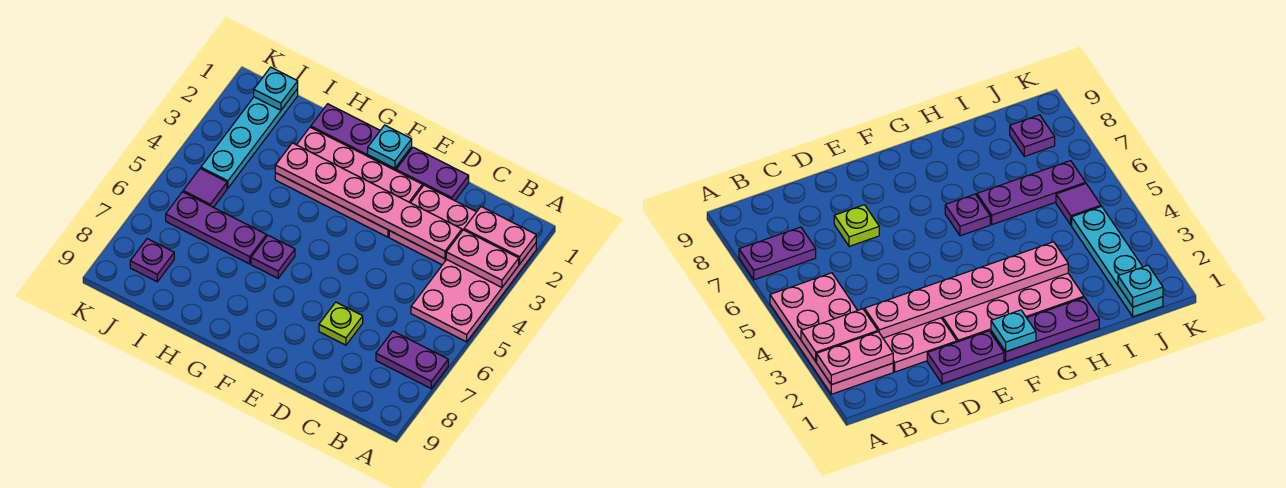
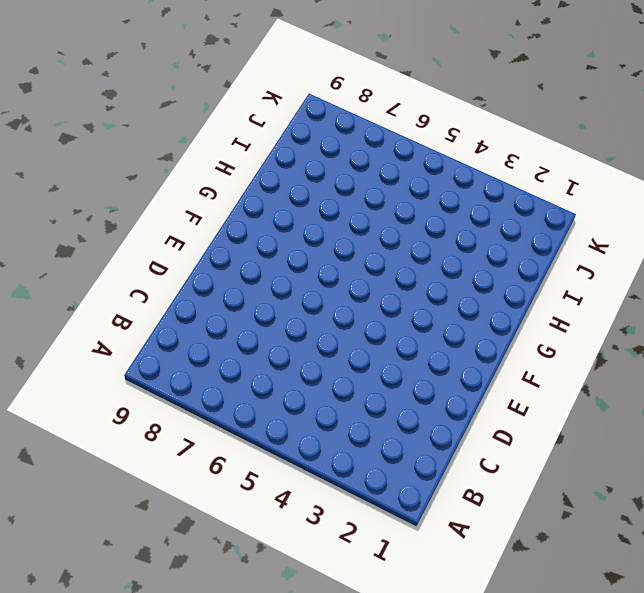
none -> pink 2x4 plate [411,243,536,342]
none -> purple 1x2 plate [376,331,448,389]
none -> pink 2x2 plate [389,185,476,265]

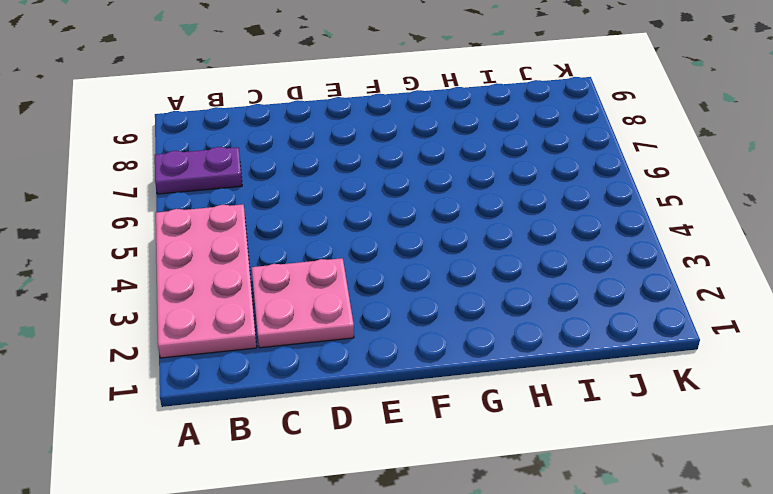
none -> purple 1x2 plate [396,147,469,201]
none -> lime 1x1 plate [319,302,363,345]
none -> pink 2x4 plate [275,127,423,237]

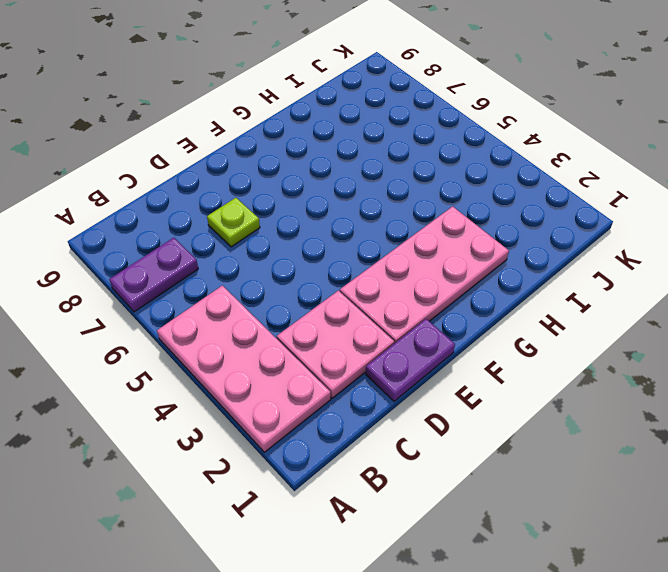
none -> purple 1x3 plate [311,104,412,171]
none -> purple 1x1 plate [251,235,295,278]
none -> purple 1x3 plate [166,192,266,264]

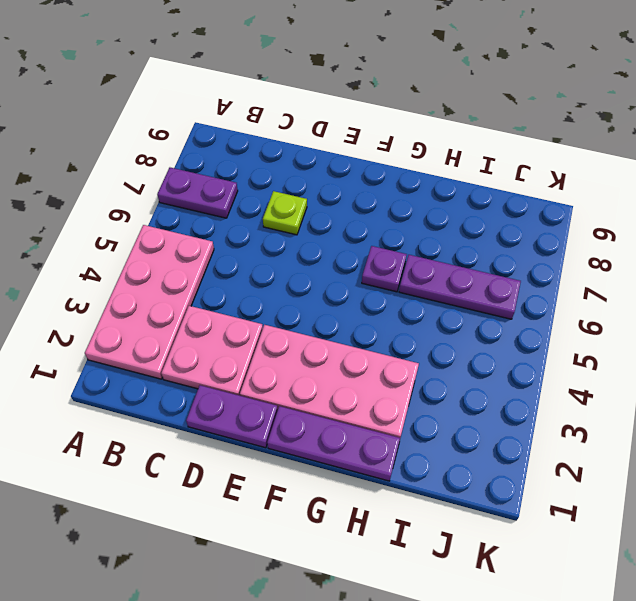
none -> cyan 1x4 plate [201,89,298,188]
none -> purple 1x1 tile [183,169,227,207]
none -> purple 1x1 plate [130,239,174,282]

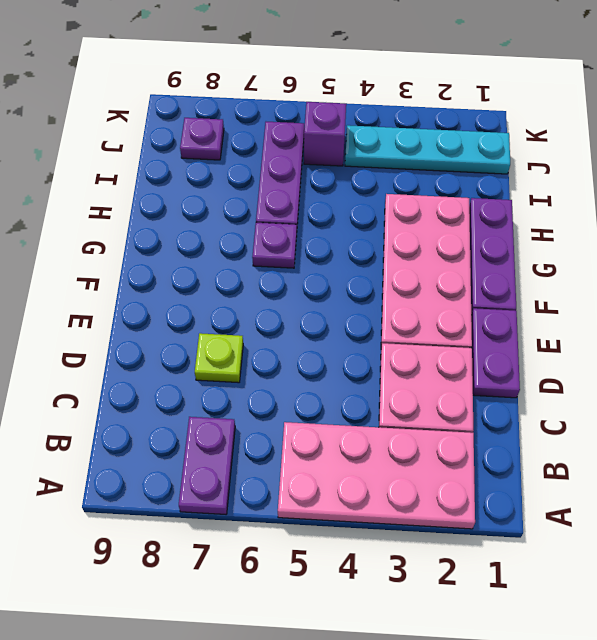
purple 1x1 brick [304,102,346,166] -> purple 1x1 tile [183,169,227,207]
none -> pink 1x2 plate [464,207,536,264]
none -> pink 1x2 plate [446,230,519,287]
none -> pink 1x6 plate [275,143,462,259]

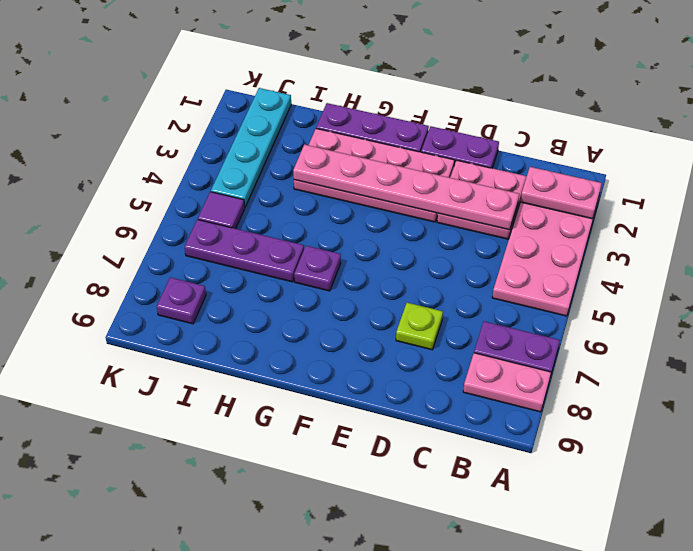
pink 1x2 plate [463,353,551,412] -> pink 1x2 plate moved to [446,230,519,287]
none -> cyan 1x1 plate [368,125,412,168]
none -> cyan 1x1 plate [254,67,298,110]

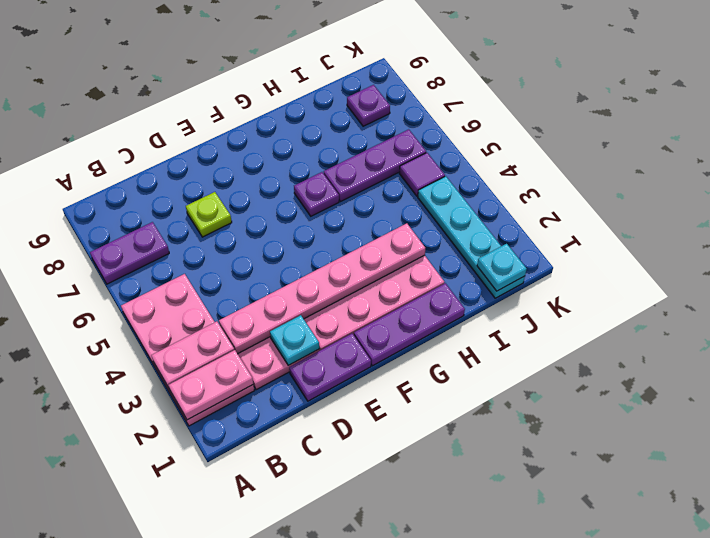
cyan 1x1 plate [270,315,319,365] -> cyan 1x1 plate moved to [368,125,412,168]

